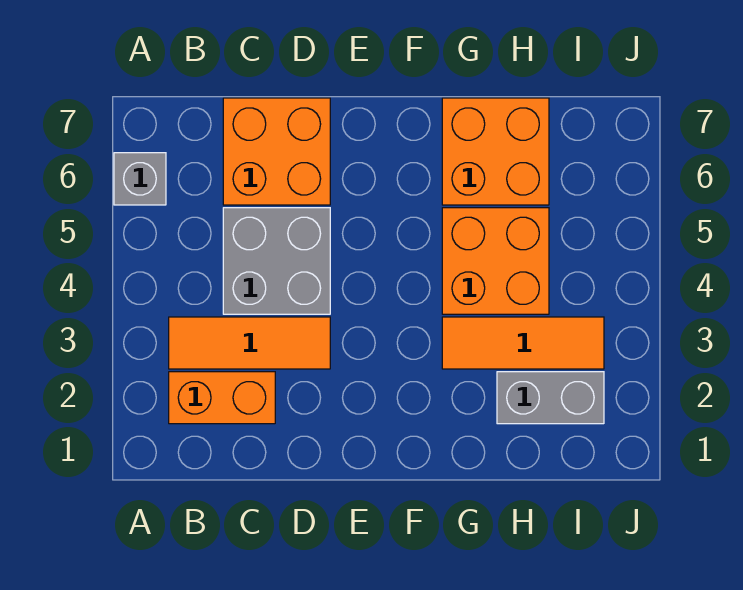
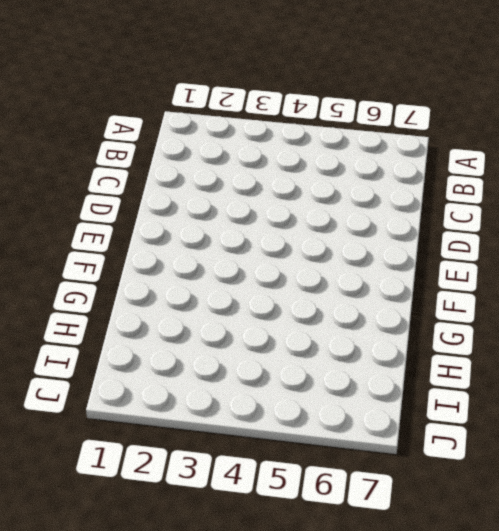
none -> grey 1x1 brick [114,153,166,205]
none -> orange 1x2 brick [169,372,275,424]

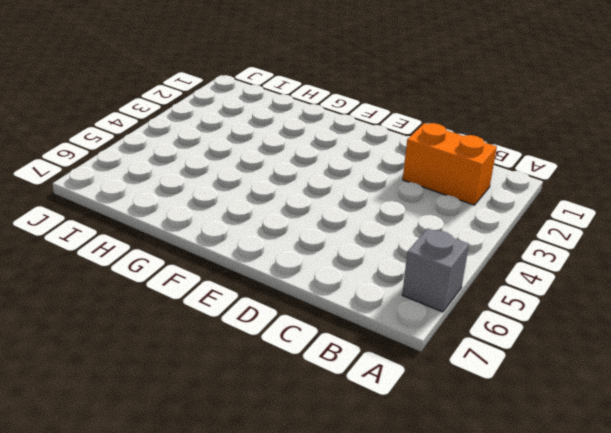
none -> orange 1x3 tile [169,317,330,369]
none -> grey 2x2 brick [223,208,330,314]

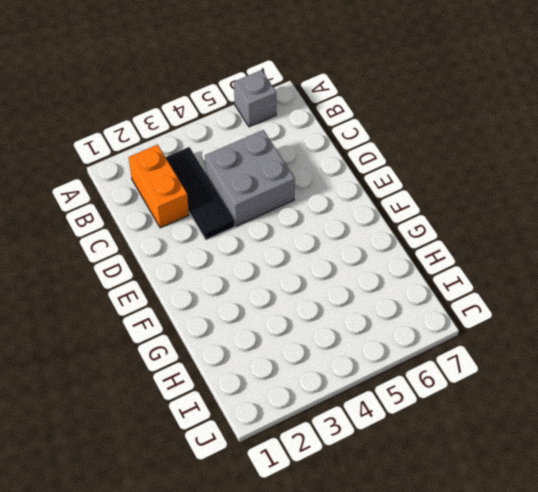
black 1x3 tile [166,147,235,240] -> orange 1x3 tile [169,317,330,369]
none -> orange 2x2 brick [223,98,330,205]
none -> orange 1x3 tile [442,317,604,369]

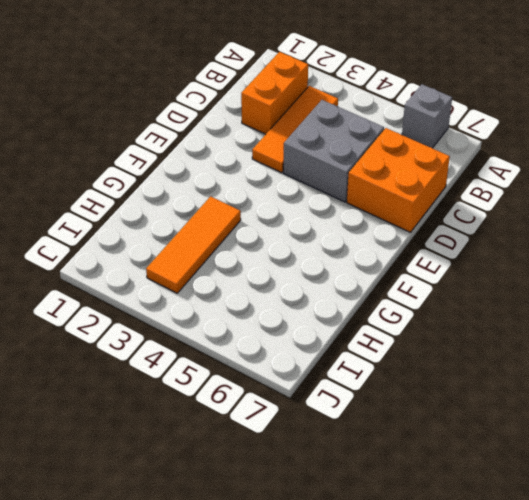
none -> orange 2x2 brick [442,208,549,314]
none -> orange 2x2 brick [442,98,549,205]

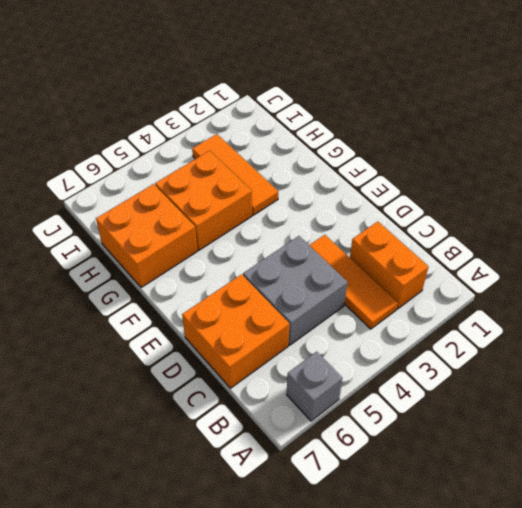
none -> grey 1x2 brick [497,372,604,424]

